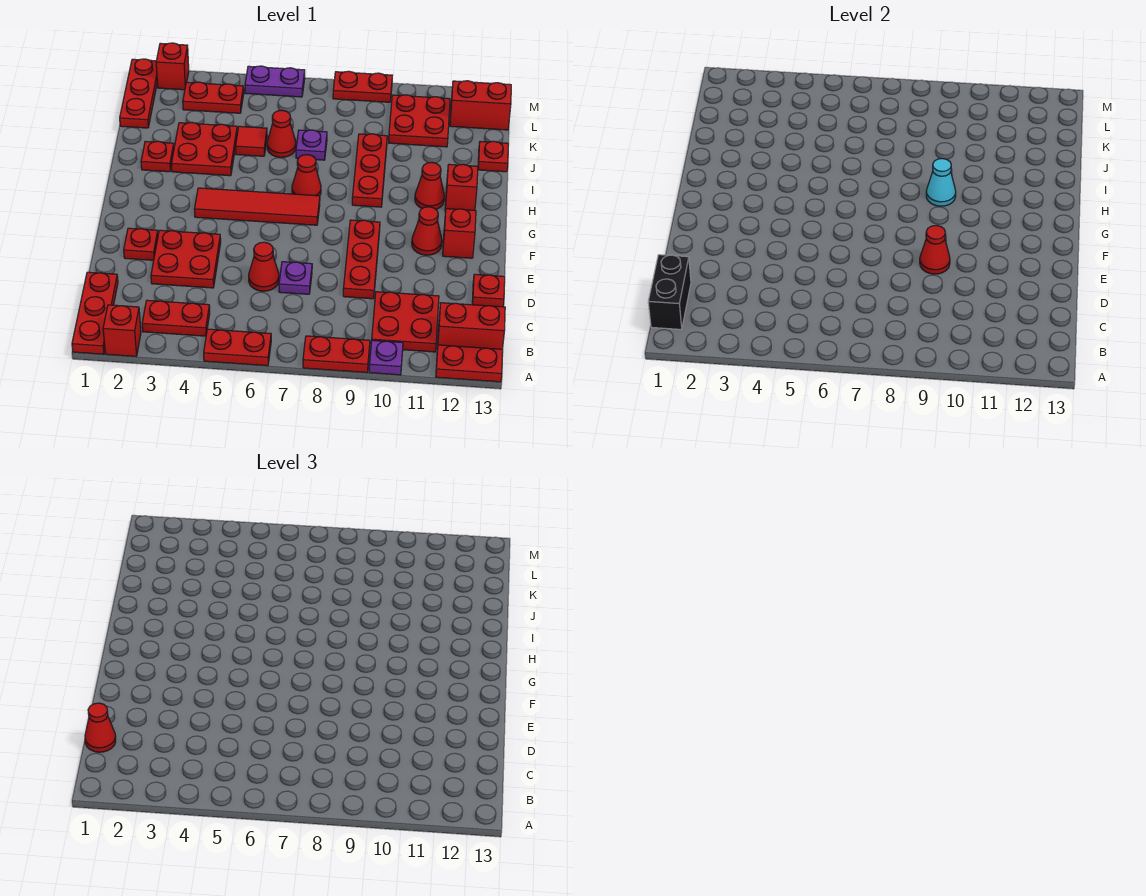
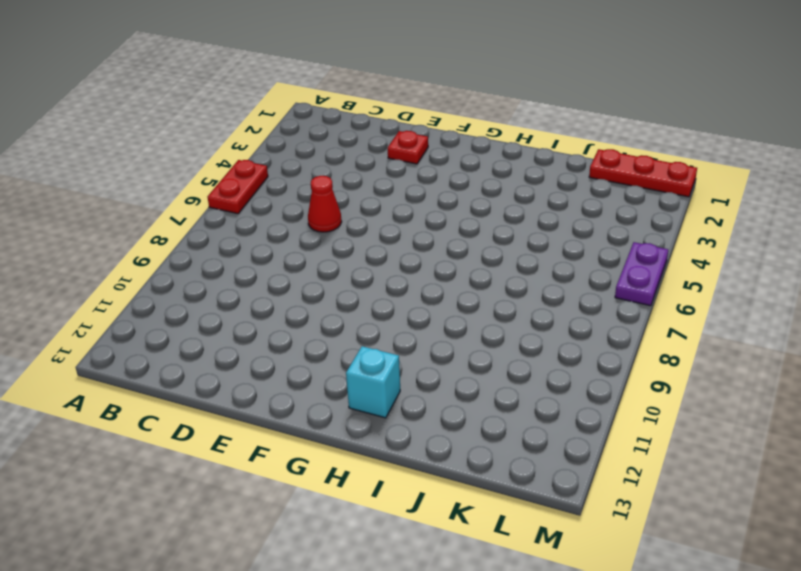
cyan 1x1 brick [346,346,400,418] -> red 1x1 brick [445,164,478,211]
none -> red 1x3 plate [72,272,118,354]
none -> red 1x1 brick [103,305,141,356]
none -> red 1x2 plate [303,336,370,373]
none -> purple 1x1 plate [369,340,403,375]

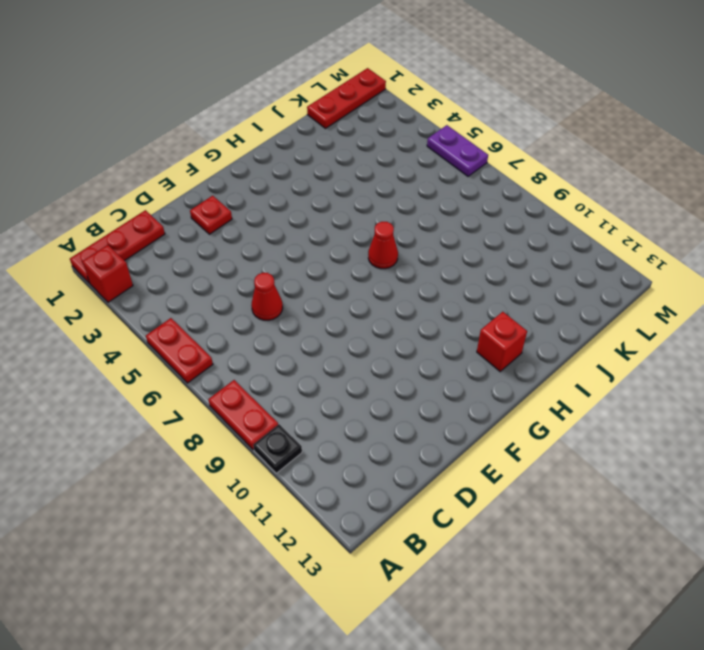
black 1x1 plate [253,424,302,473] -> purple 1x1 plate [369,340,403,375]
none -> red 1x2 plate [436,345,503,382]
none -> red 1x2 plate [142,300,210,336]
none -> red 2x2 plate [372,292,439,352]
none -> red 1x2 brick [437,303,505,349]

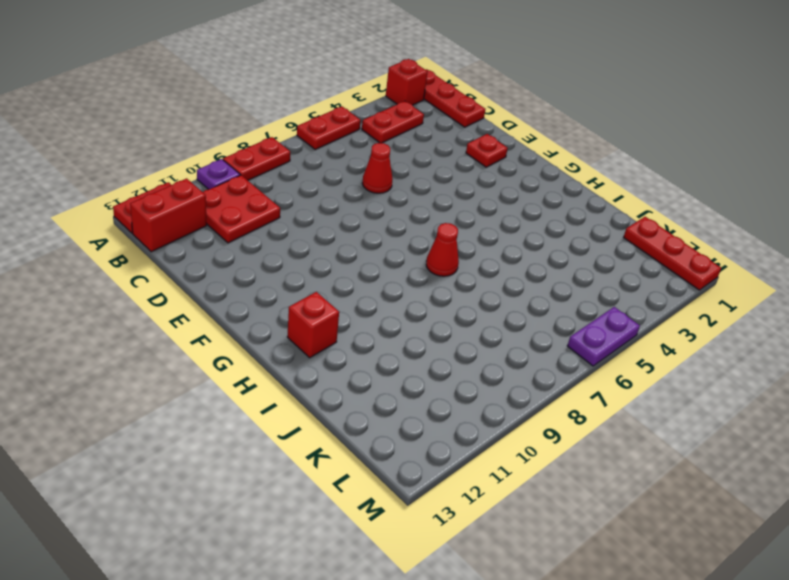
none -> red 2x2 plate [151,230,221,288]
none -> purple 1x1 plate [279,262,312,294]
none -> red 1x3 plate [343,220,380,299]
none -> red 1x1 plate [472,274,505,307]

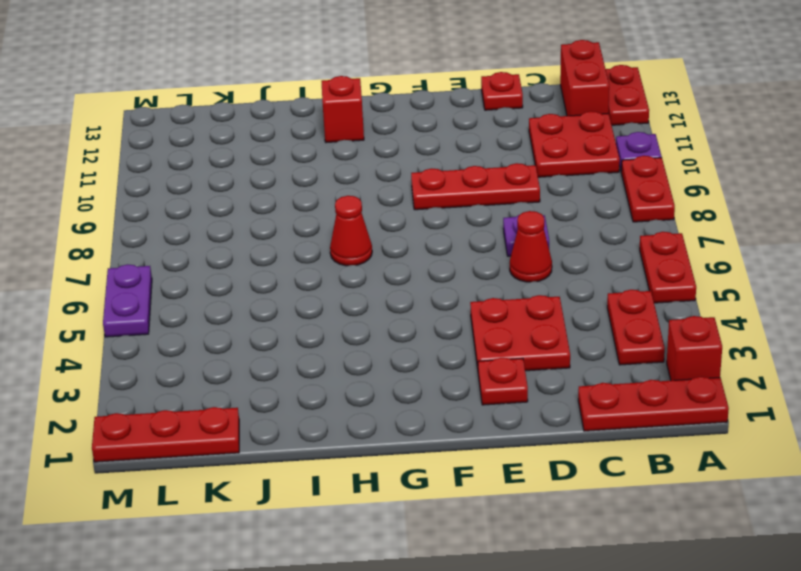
none -> red 1x1 cone [412,207,442,255]
none -> red 1x1 brick [443,209,476,258]
none -> red 1x4 tile [194,188,320,225]
none -> red 1x3 plate [352,134,387,207]

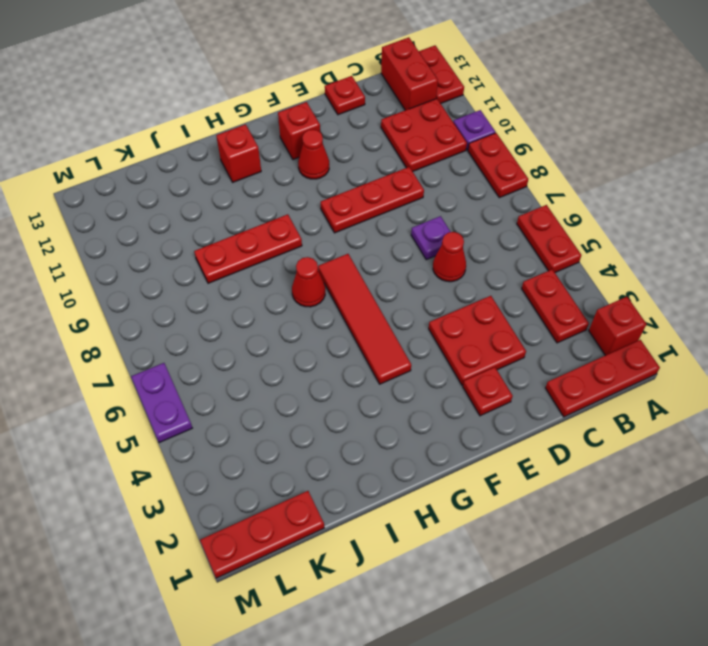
none -> red 1x1 cone [415,162,444,209]
none -> red 1x1 plate [141,141,174,172]
none -> red 2x2 plate [171,123,237,176]
none -> red 1x1 tile [236,126,267,156]

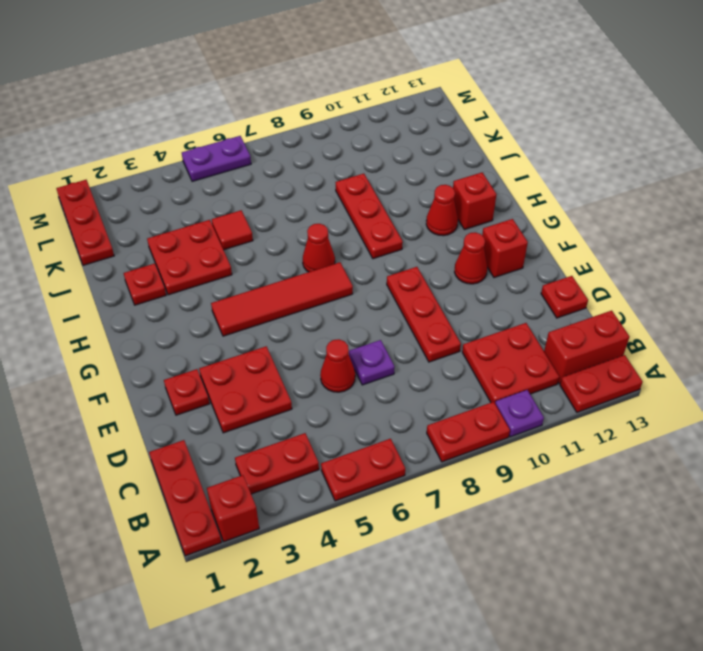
none -> red 1x1 cone [267,110,296,157]
none -> purple 1x1 plate [296,130,327,160]
none -> red 1x1 plate [478,141,508,172]
none -> red 2x2 plate [389,95,450,147]

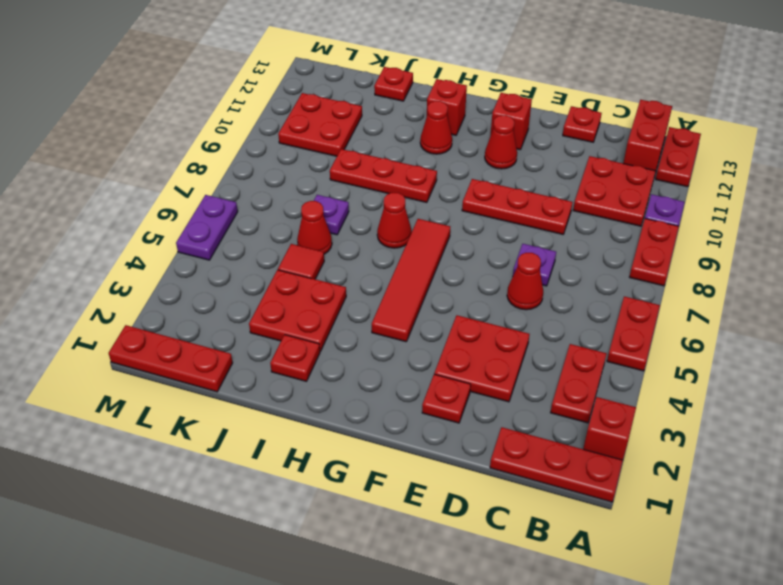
none -> red 1x2 plate [183,82,244,113]
none -> red 1x2 brick [450,81,511,130]
none -> red 1x1 brick [156,43,189,90]
none -> red 1x2 plate [333,71,392,102]

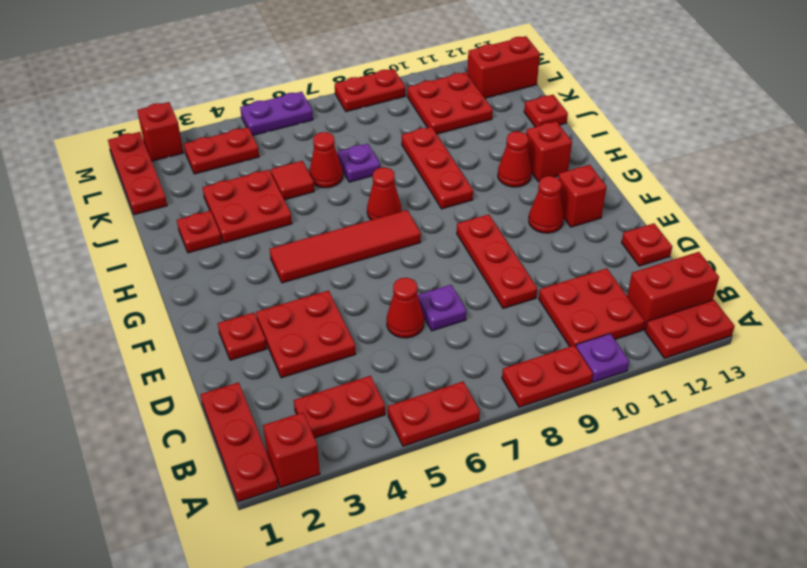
none -> black 1x2 brick [648,255,691,329]
none -> red 1x1 cone [920,225,950,274]
none -> cyan 1x1 cone [926,159,956,206]
none -> red 1x1 cone [85,703,116,752]

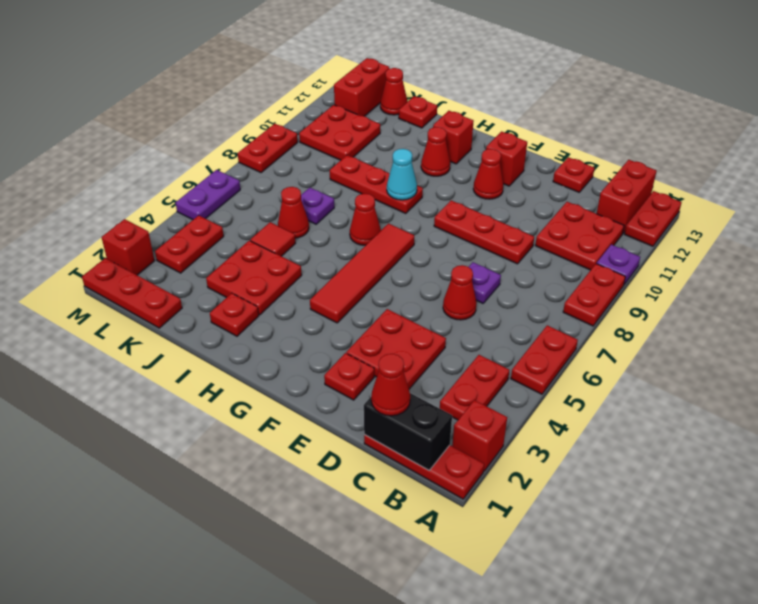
red 1x1 cone [380,68,408,115] -> red 1x1 cone moved to [920,225,950,274]

